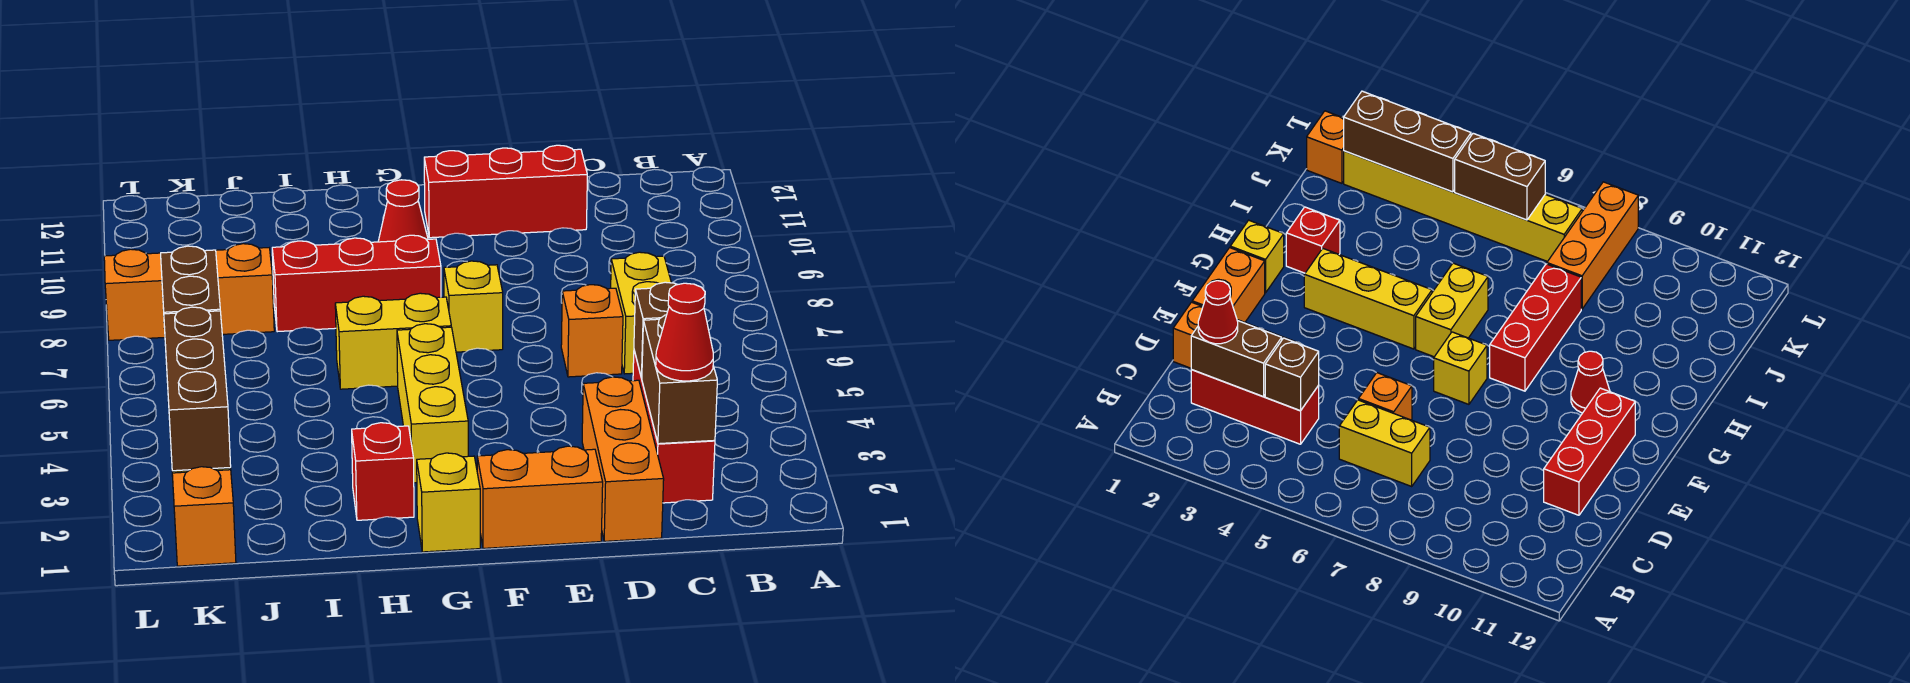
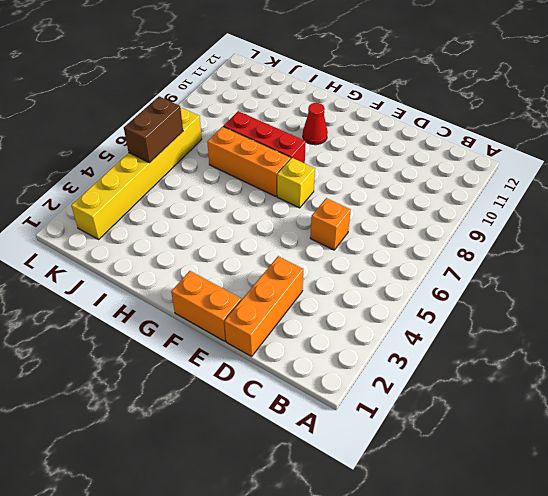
orange 1x3 brick [207,126,291,196] -> orange 1x3 brick moved to [104,244,274,340]
none -> red 1x3 brick [633,351,715,503]
none -> yellow 1x2 brick [611,252,671,374]
none -> red 1x3 brick [424,145,587,238]

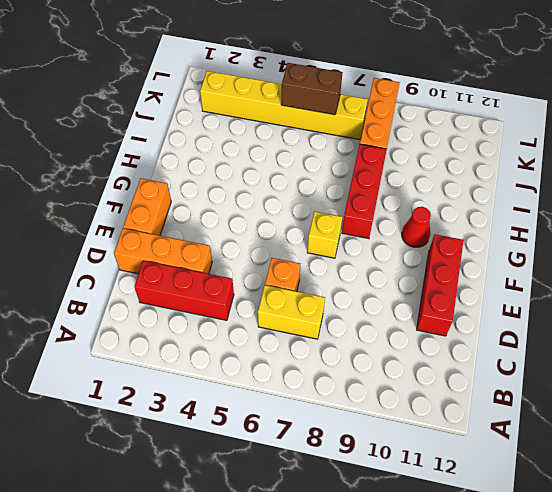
none -> yellow 1x1 brick [417,453,480,552]
none -> yellow 1x3 brick [397,324,468,483]
none -> yellow 1x2 brick [335,293,451,389]

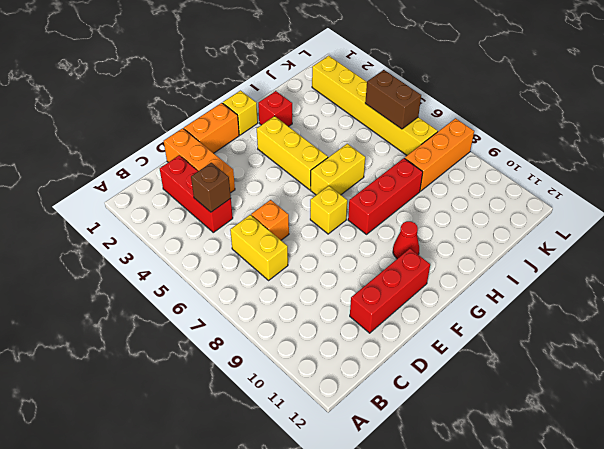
none -> orange 1x1 brick [172,467,236,566]
none -> brown 1x2 brick [642,315,717,444]
none -> brown 1x3 brick [164,307,231,471]

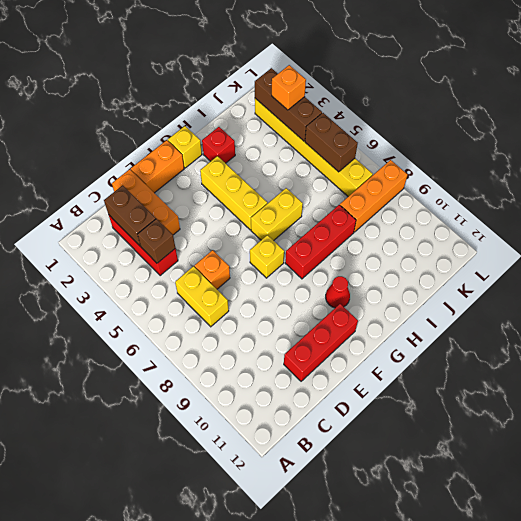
orange 1x1 brick [272,65,306,110] -> orange 1x1 brick moved to [172,467,236,566]
none -> red 1x1 cone [656,283,713,381]

